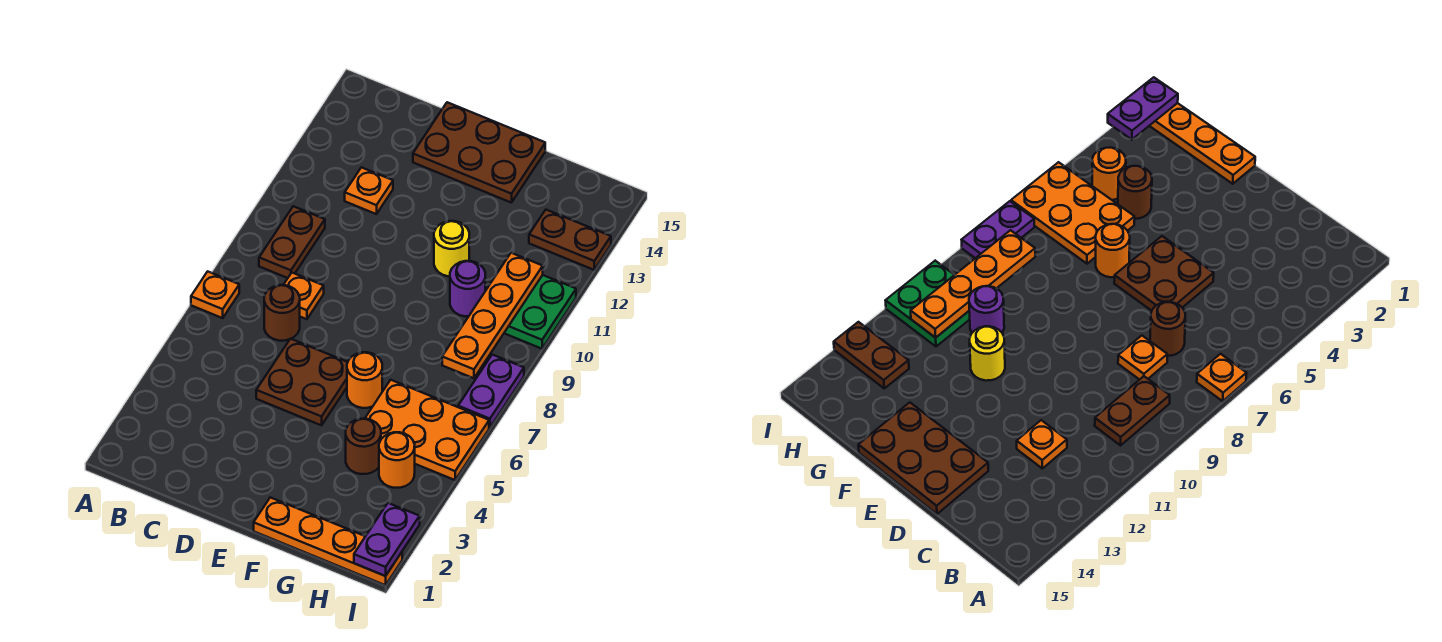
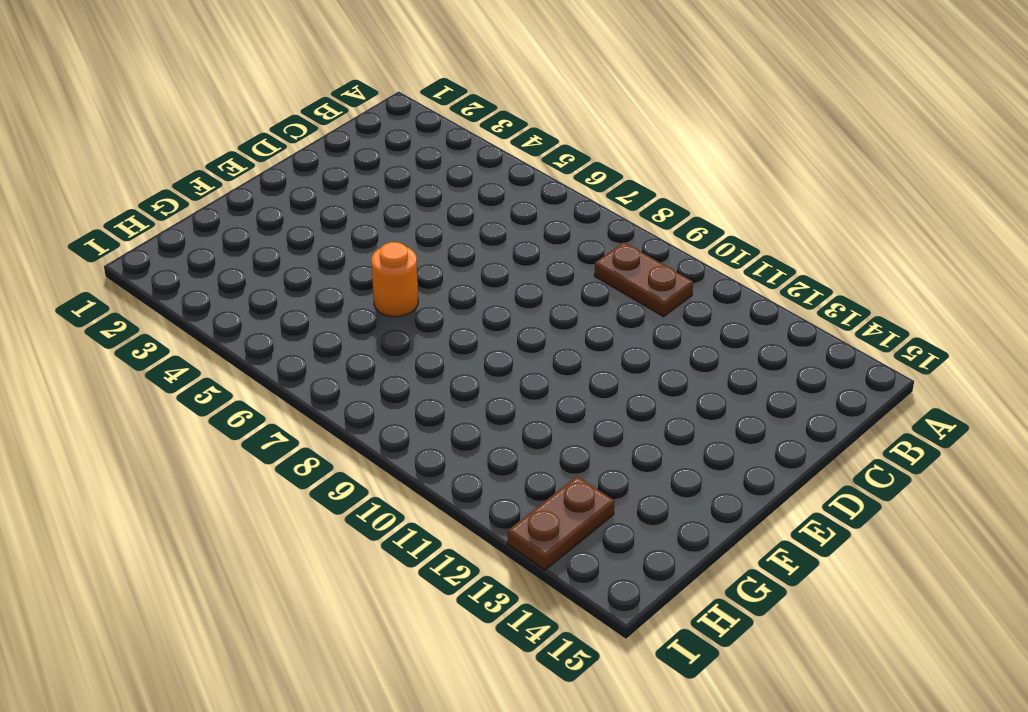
none -> orange 1x1 plate [191,271,239,318]
none -> brown 1x1 round brick [264,285,300,341]
none -> orange 1x1 plate [284,273,324,319]

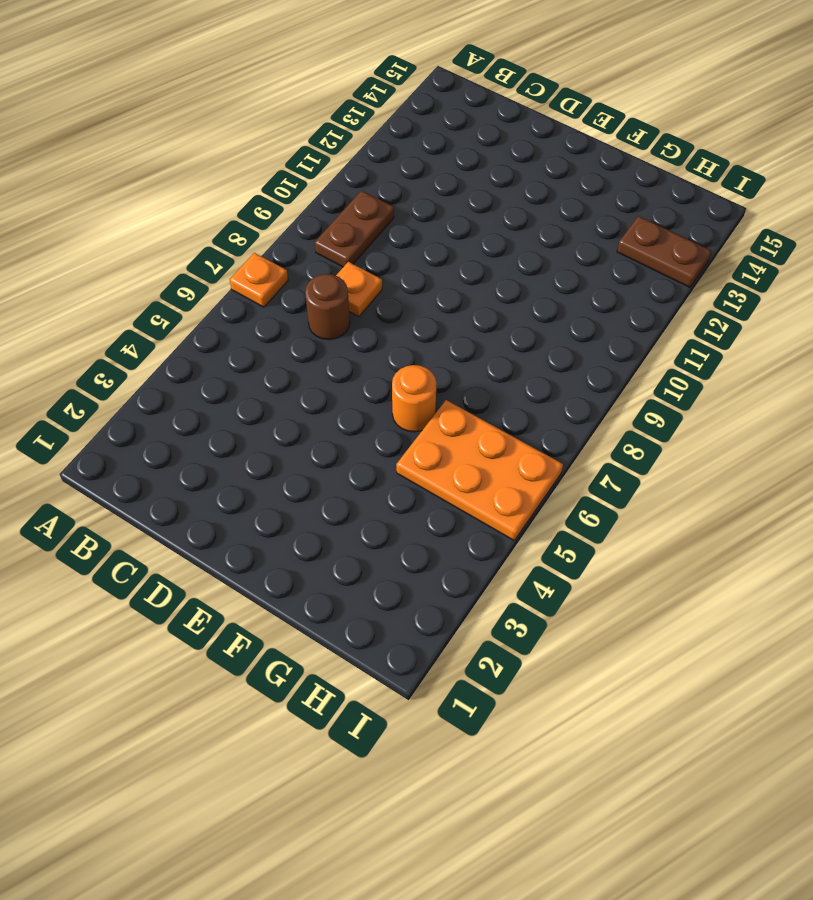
none -> orange 1x1 plate [345,167,393,214]
none -> brown 2x2 plate [256,339,348,425]
none -> brown 2x3 plate [413,102,545,203]

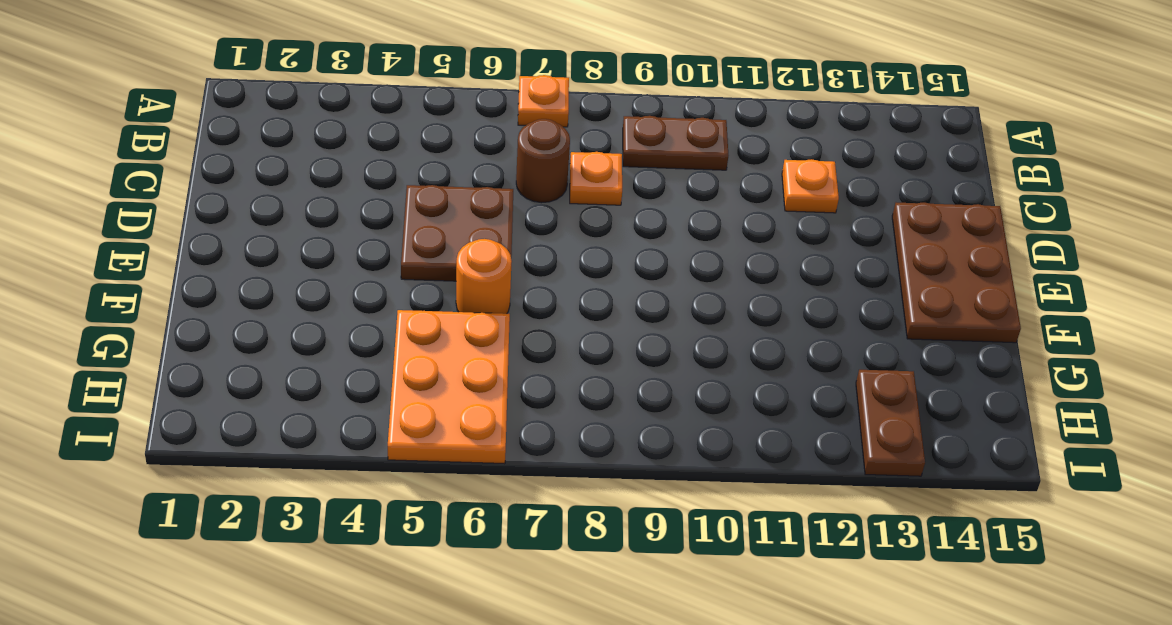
none -> orange 1x4 plate [254,497,402,585]
none -> yellow 1x1 round brick [434,221,469,277]
none -> brown 1x1 round brick [346,419,381,474]

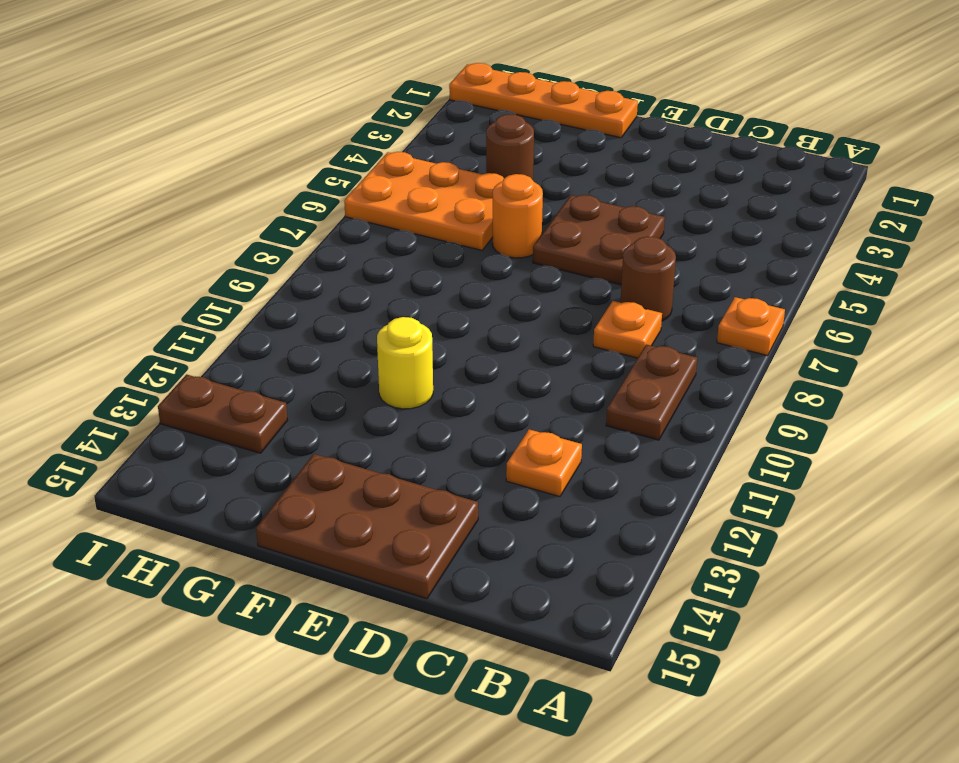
none -> purple 1x1 round brick [450,261,485,316]
none -> orange 1x1 round brick [379,432,415,488]
none -> green 2x2 plate [504,275,576,349]

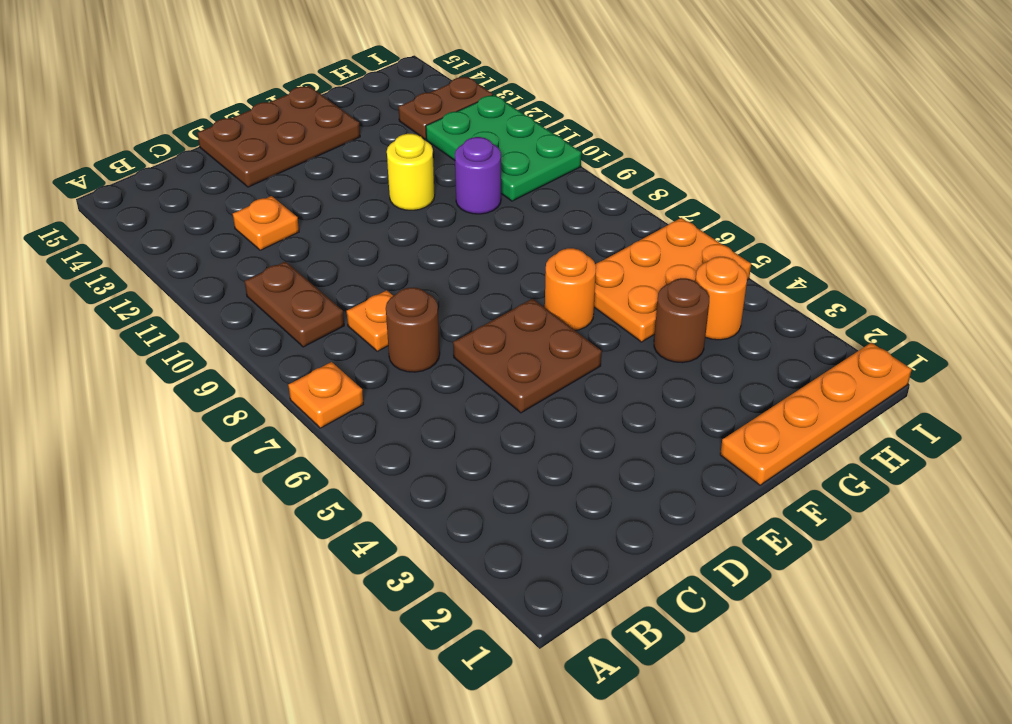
green 2x3 plate [426,95,581,201] -> green 2x2 plate [504,275,576,349]
none -> purple 1x2 plate [458,355,524,428]
none -> orange 1x4 plate [442,253,543,378]
none -> purple 1x2 plate [354,503,420,576]

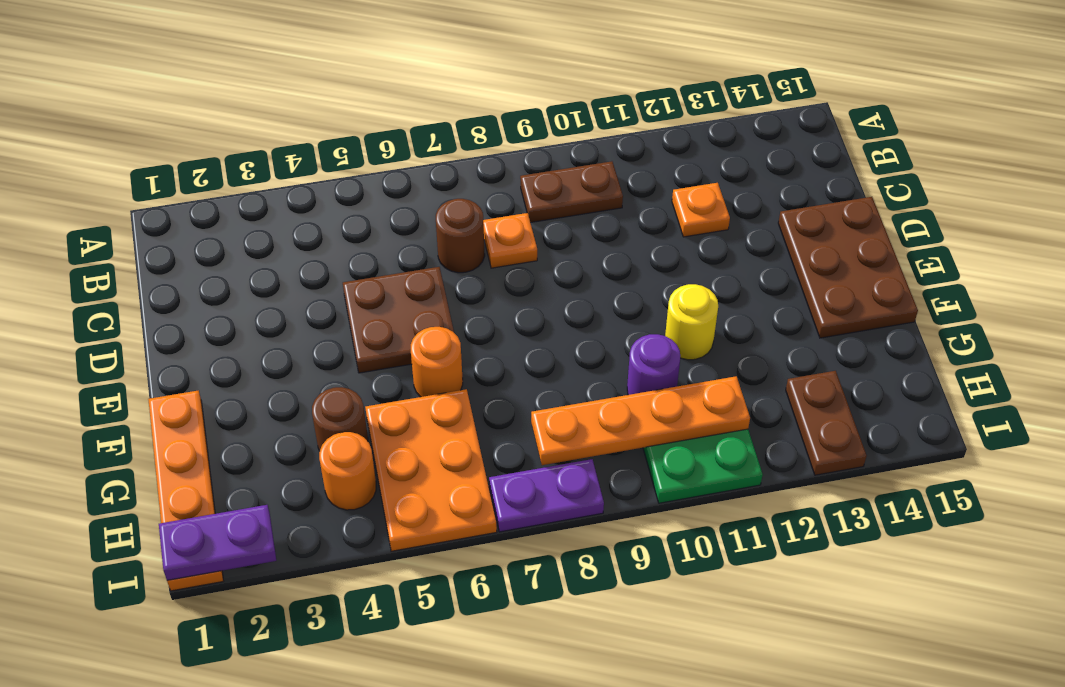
none -> orange 1x1 plate [191,271,239,318]

